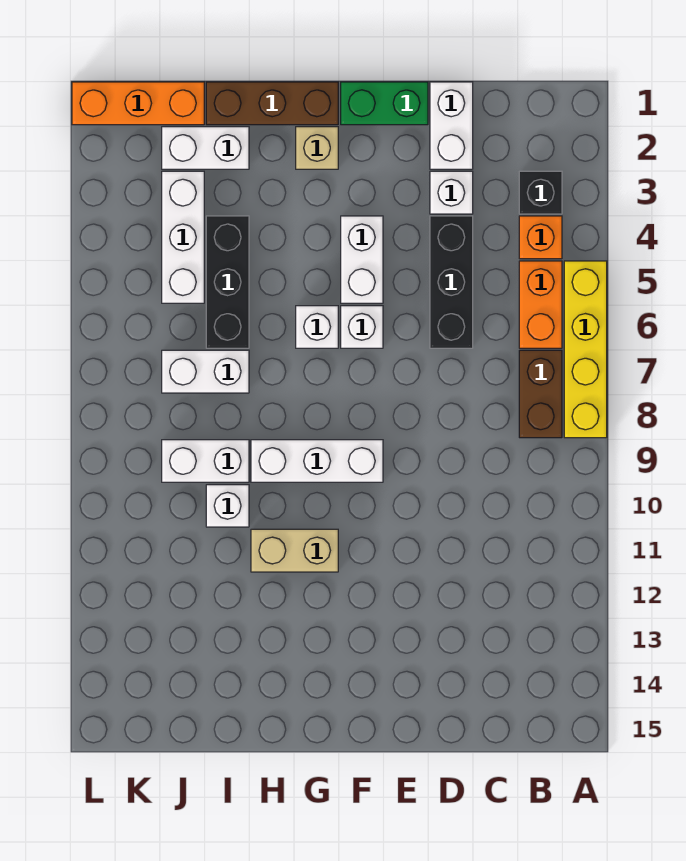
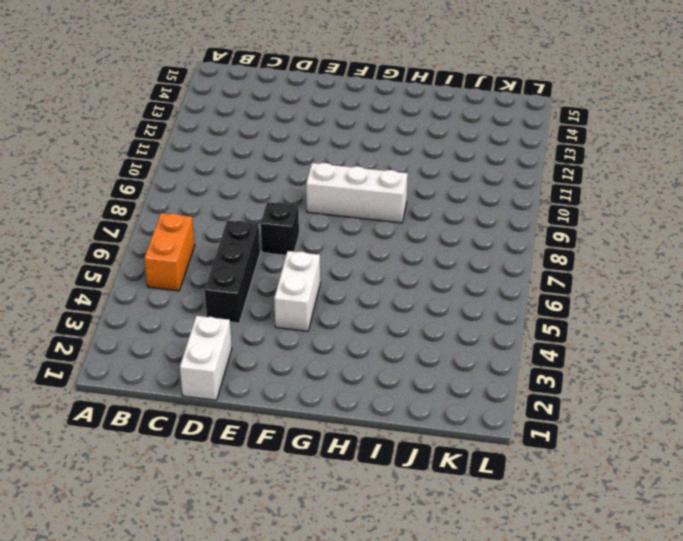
black 1x1 brick [261,202,299,255] -> black 1x1 brick moved to [519,171,562,214]
none -> yellow 1x4 brick [564,261,607,438]
none -> orange 1x1 brick [519,216,562,259]
none -> brown 1x2 brick [519,350,562,438]

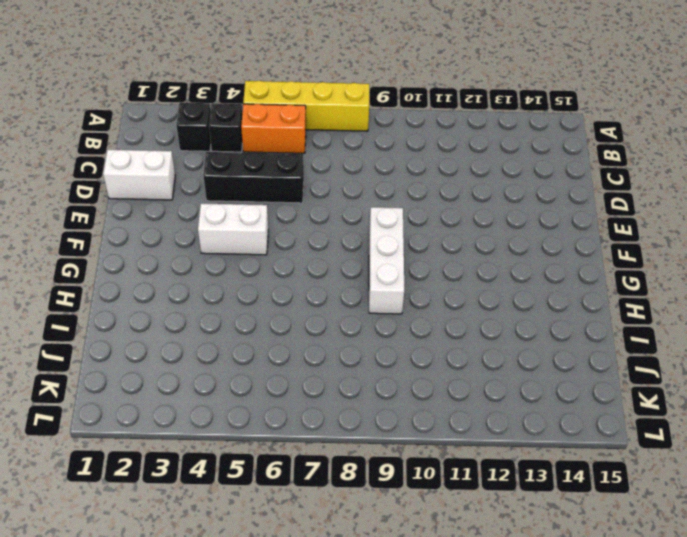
black 1x1 brick [209,103,242,152] -> orange 1x1 brick [519,216,562,259]
none -> brown 1x2 brick [519,350,562,438]
none -> white 1x1 brick [430,171,473,214]
none -> green 1x2 brick [341,82,428,125]

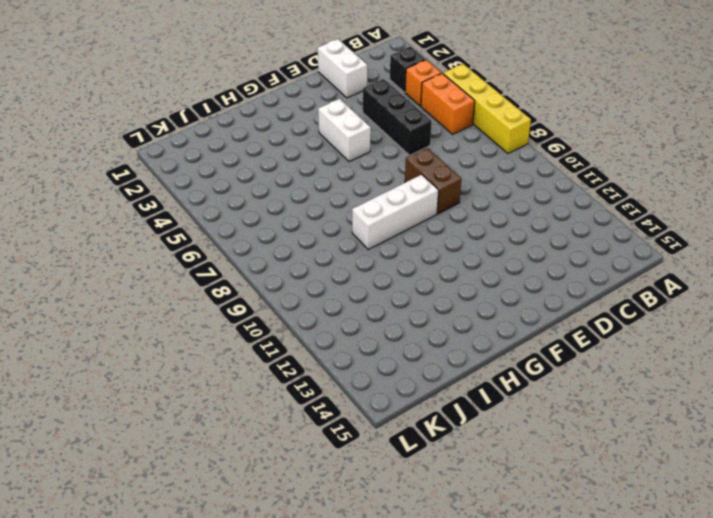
brown 1x2 brick [405,148,461,214] -> brown 1x2 brick moved to [519,350,562,438]
none -> white 1x1 brick [430,171,473,214]
none -> green 1x2 brick [341,82,428,125]
none -> white 1x1 brick [341,306,383,348]

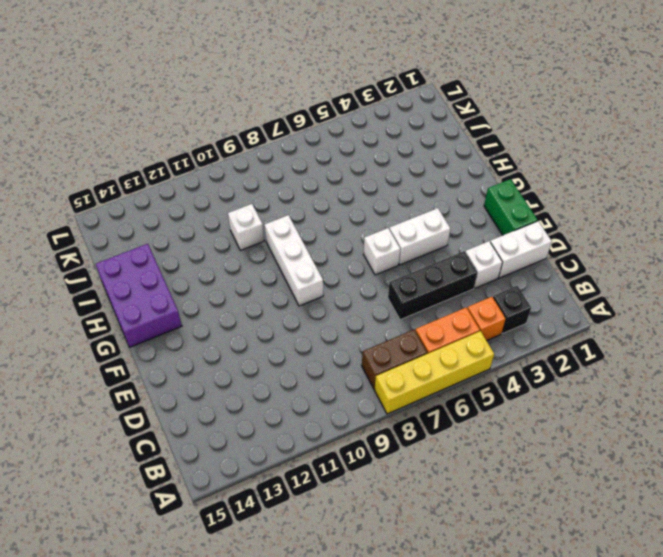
purple 2x3 brick [96,244,182,347] -> none
none -> brown 1x3 brick [206,82,338,125]
none -> tan 1x1 brick [296,127,338,169]
none -> white 1x1 brick [296,306,338,348]

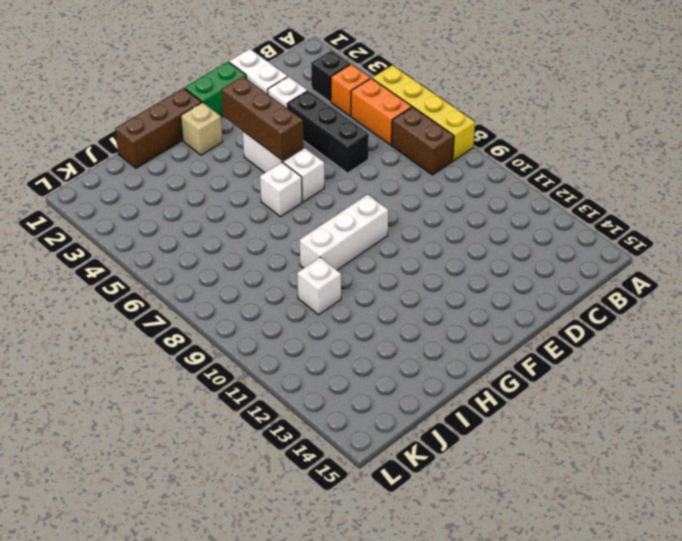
brown 1x3 brick [221,76,304,160] -> none
none -> tan 1x2 brick [251,529,338,572]
none -> white 1x2 brick [162,127,249,169]
none -> black 1x3 brick [206,216,249,348]

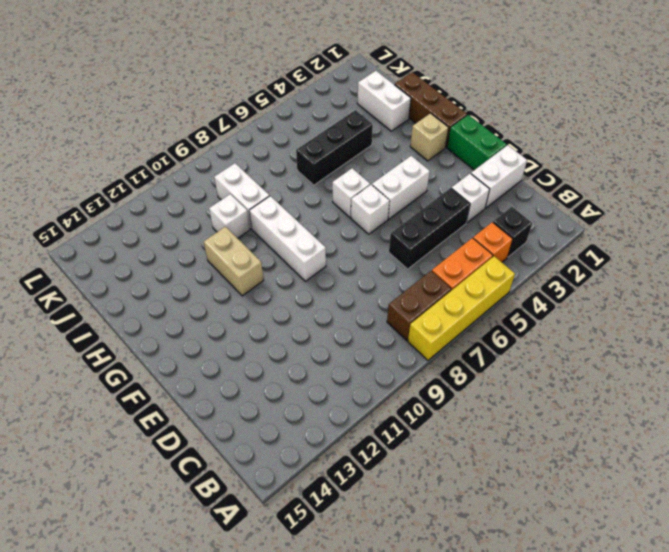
none -> white 1x2 brick [162,350,249,393]
none -> orange 1x3 brick [72,82,204,125]
none -> white 1x3 brick [162,171,204,303]

